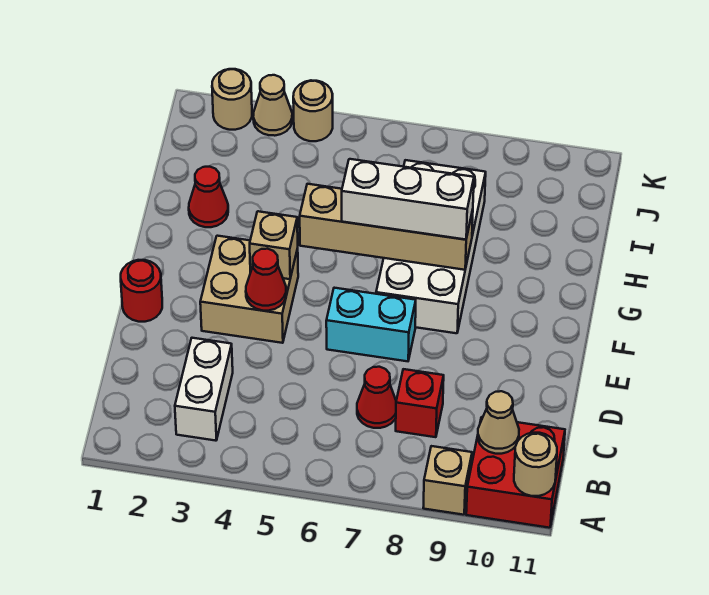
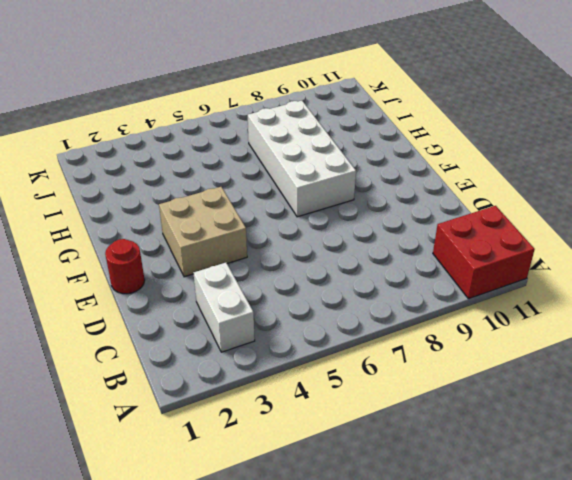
none -> tan 1x1 brick [423,446,472,515]
none -> red 1x1 cone [357,367,396,428]
none -> red 1x1 brick [396,369,444,437]

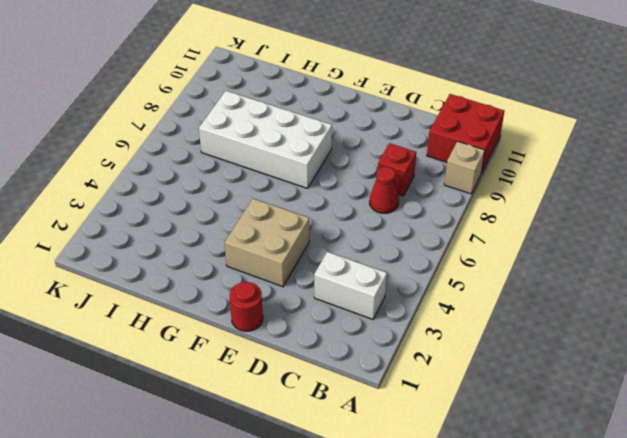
none -> cyan 1x2 brick [326,288,416,361]
none -> red 1x1 cone [189,166,228,227]
none -> tan 1x1 round brick [212,69,252,130]

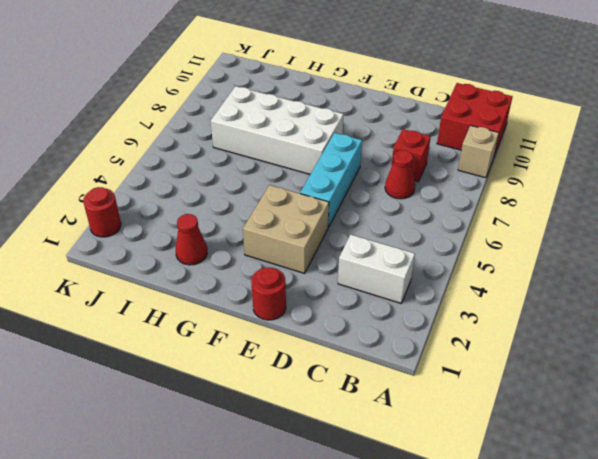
cyan 1x3 brick [300,133,362,227] -> cyan 1x2 brick [326,288,416,361]
red 1x1 round brick [83,187,121,237] -> tan 1x1 round brick [212,69,252,130]
none -> tan 1x1 cone [253,75,292,136]
none -> tan 1x1 round brick [293,80,333,141]
none -> tan 1x1 round brick [514,433,557,496]

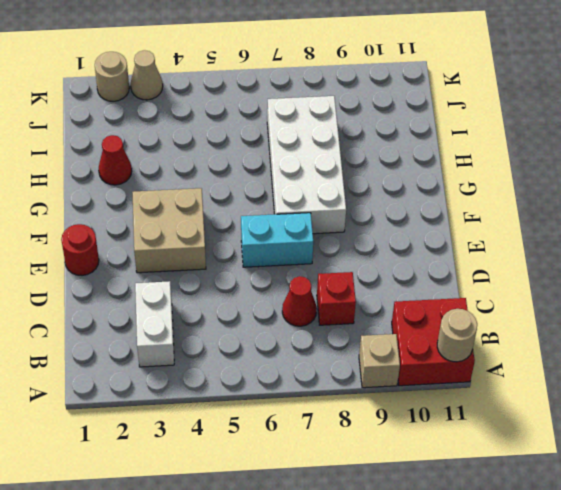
none -> tan 1x1 round brick [293,80,333,141]
none -> tan 1x1 cone [478,391,519,454]
none -> red 1x1 cone [246,249,286,311]

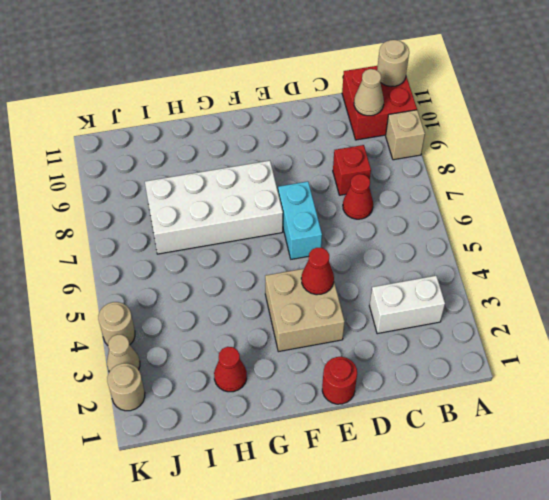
none -> tan 1x1 brick [250,211,298,279]
none -> tan 1x4 brick [300,184,473,270]
none -> white 1x3 brick [342,159,474,240]

